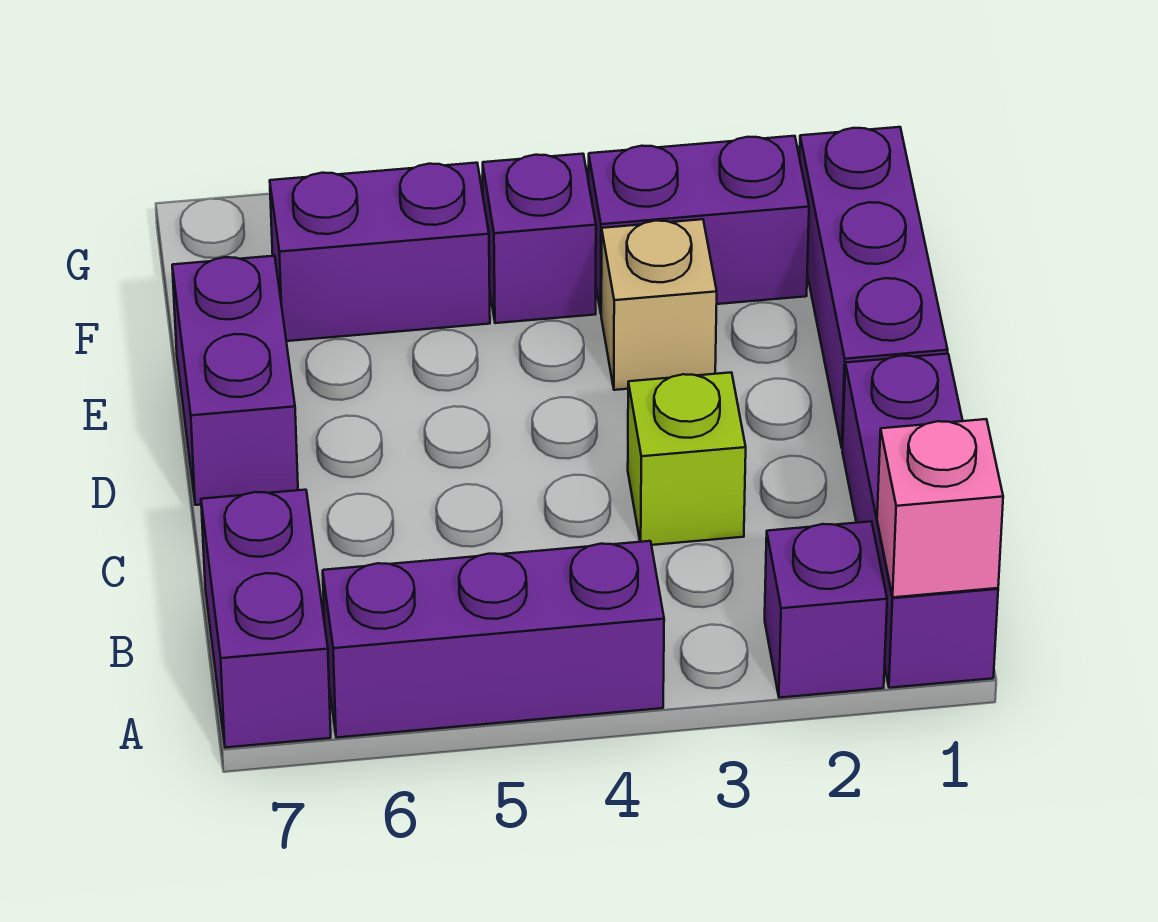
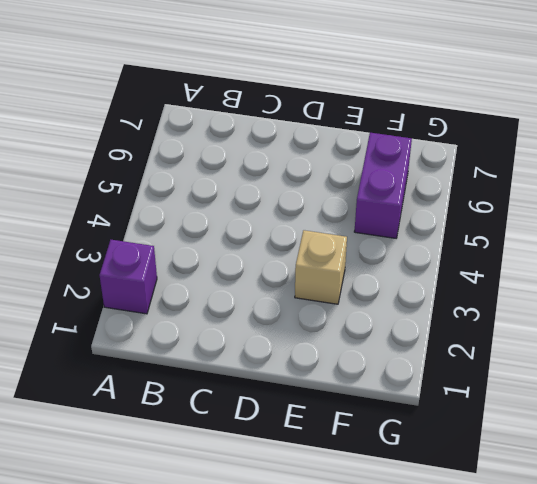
none -> purple 1x3 brick [842,354,998,688]
none -> purple 1x3 brick [323,541,664,738]
none -> purple 1x2 brick [201,490,331,748]

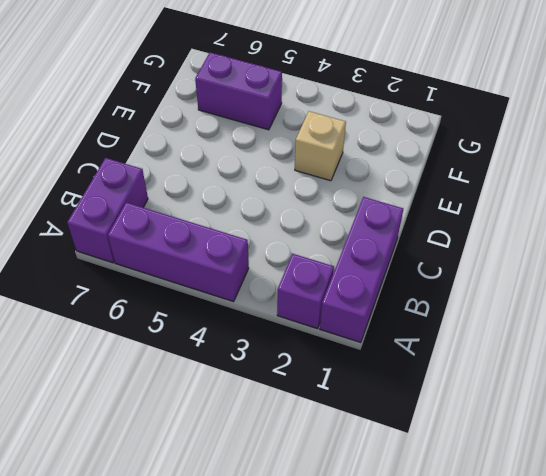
none -> lime 1x1 brick [628,372,746,545]
none -> purple 1x3 brick [800,127,948,448]
none -> purple 1x2 brick [172,256,298,505]

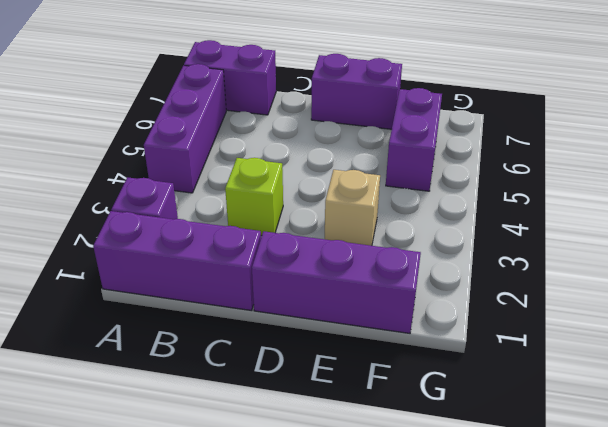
none -> purple 1x2 brick [589,136,809,312]
none -> purple 1x1 brick [483,154,596,323]
none -> pink 1x1 brick [877,419,1003,597]

